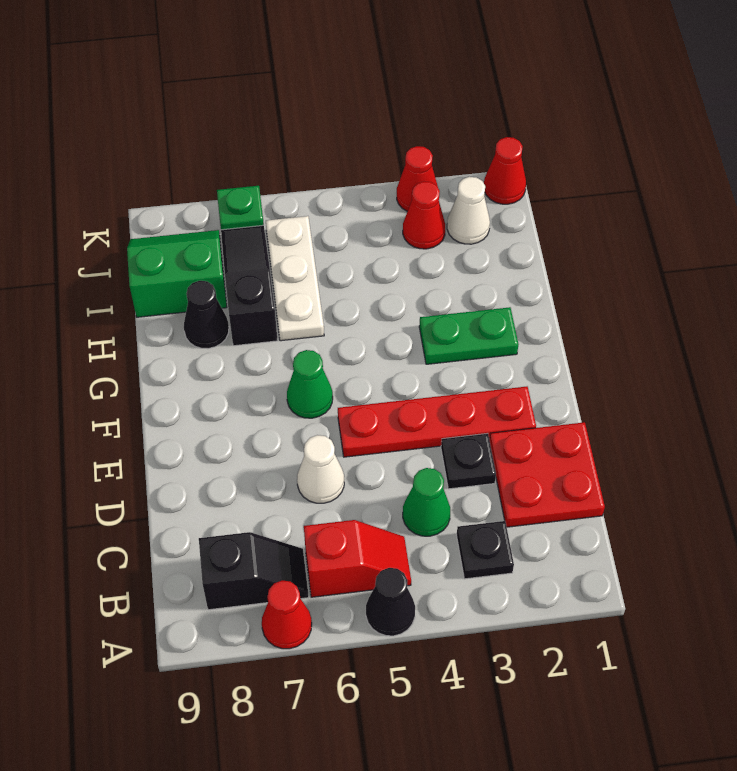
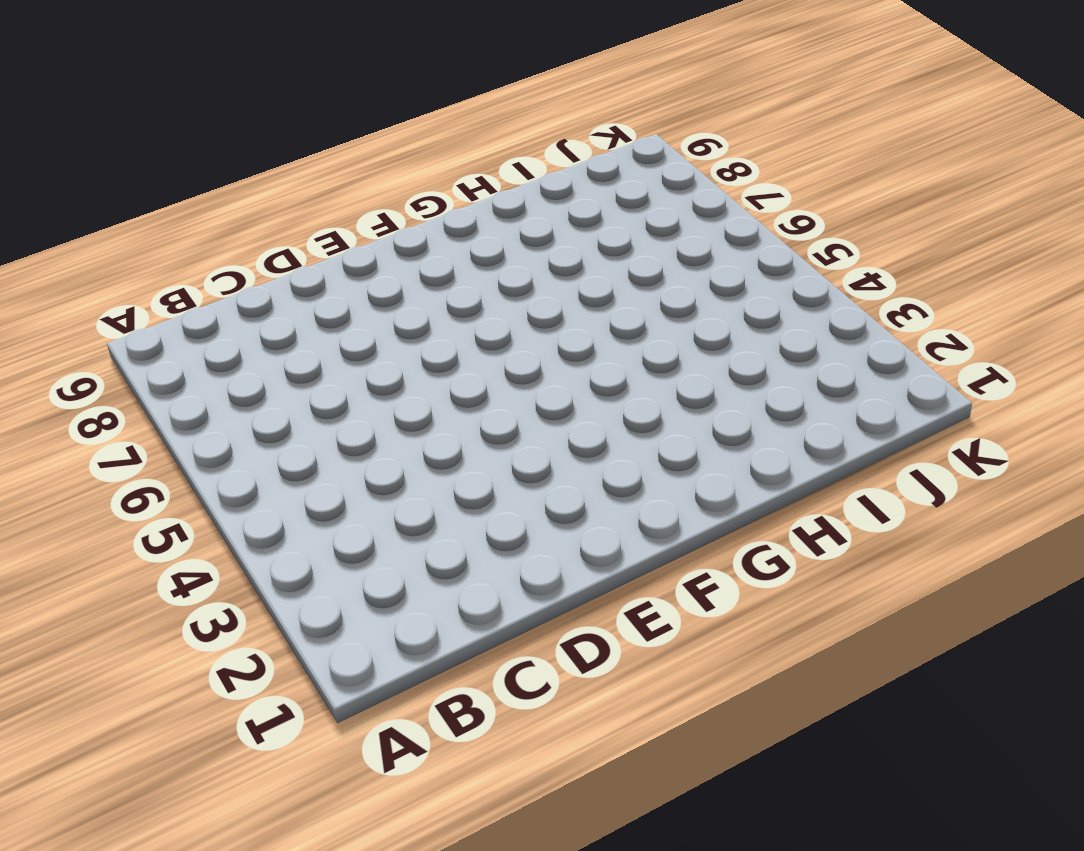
none -> black 1x1 cone [366,568,415,636]
none -> red 1x1 cone [262,581,312,649]
none -> black 1x1 plate [457,521,514,579]

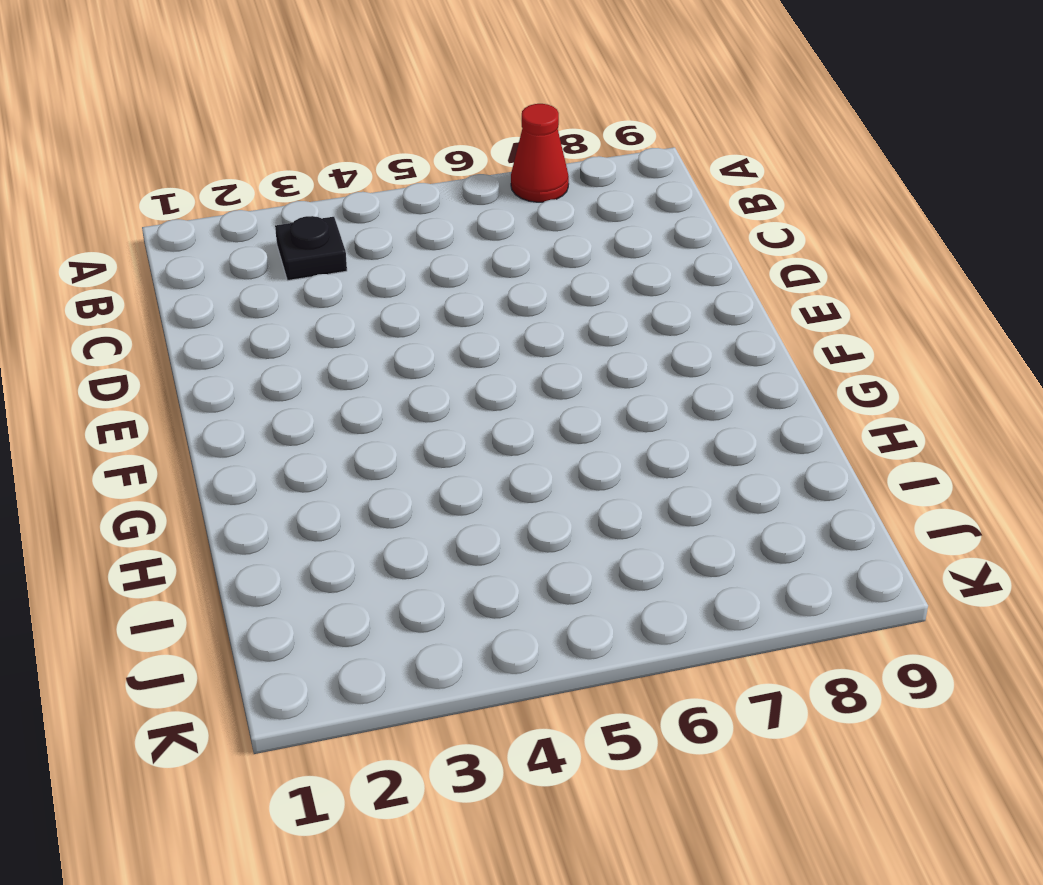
none -> black 1x1 cone [366,568,415,636]
none -> red 1x2 slope [304,520,411,597]
none -> black 1x2 slope [199,532,309,610]

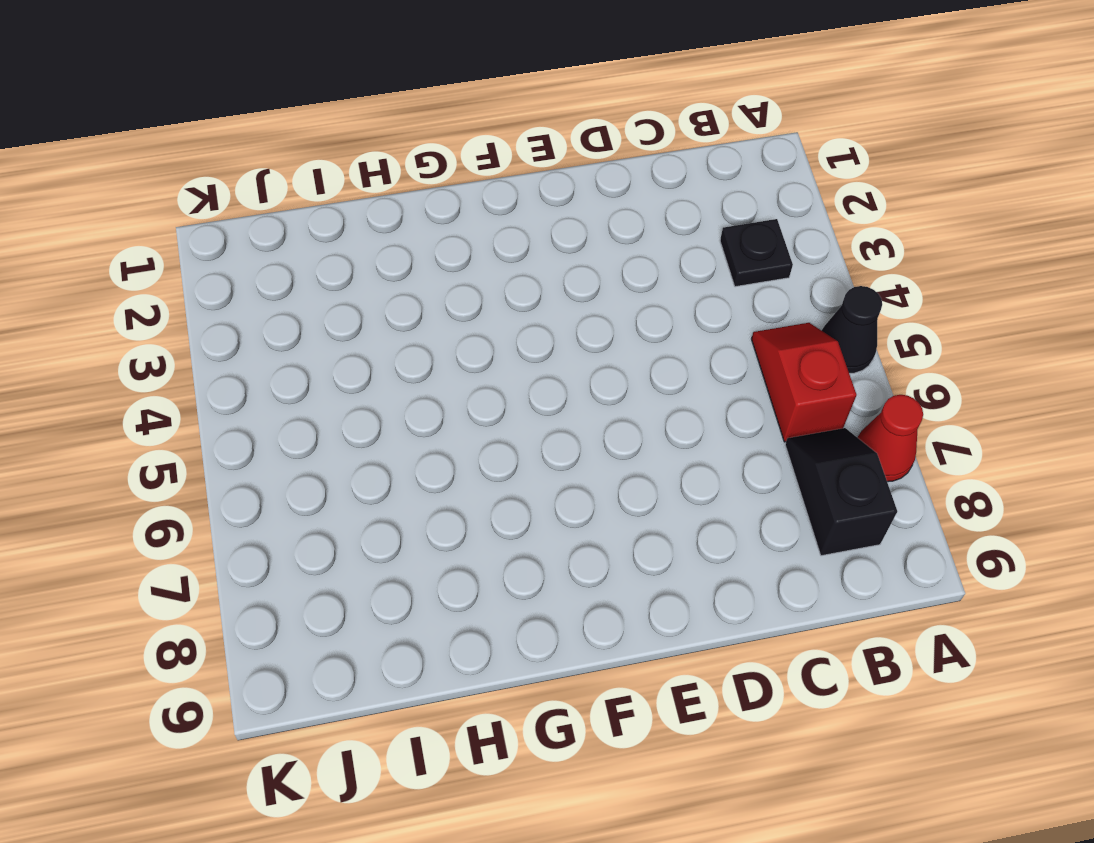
none -> red 2x2 plate [490,422,605,527]
none -> green 1x1 cone [403,468,450,536]
none -> black 1x1 plate [441,433,496,489]

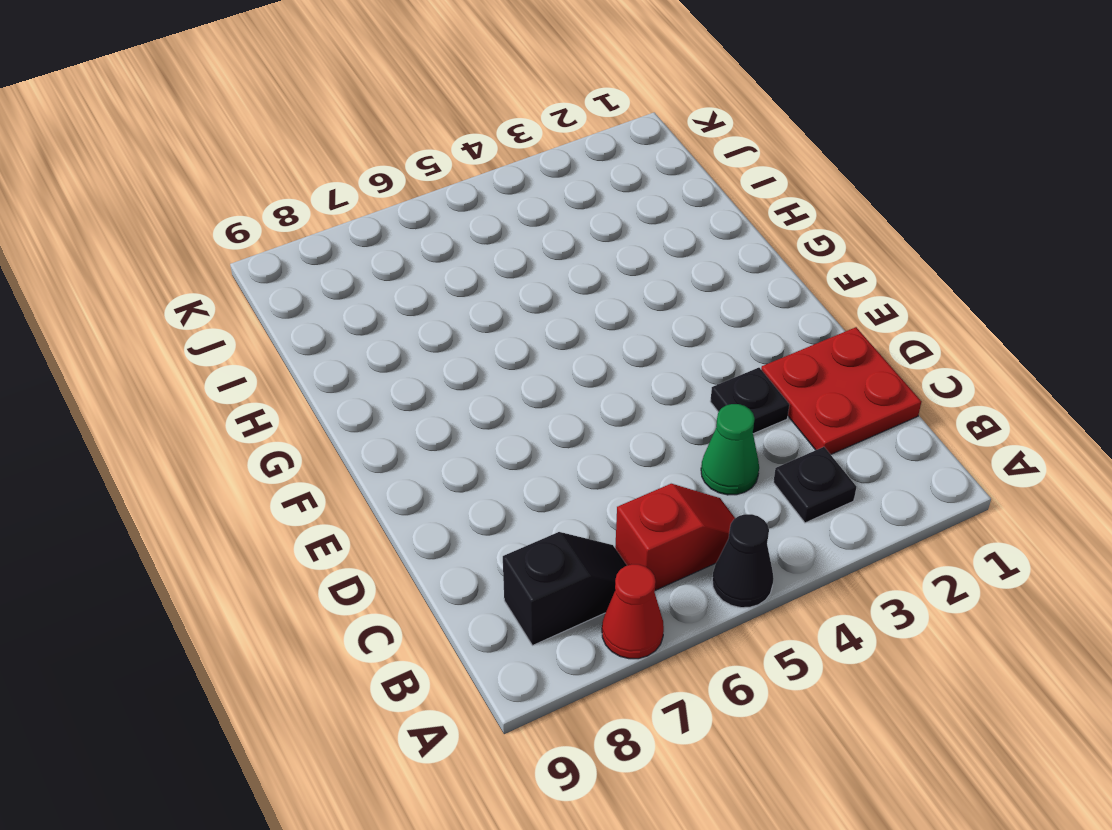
none -> white 1x1 cone [297,435,344,503]
none -> red 1x4 plate [338,387,536,457]
none -> green 1x1 cone [287,350,333,418]

